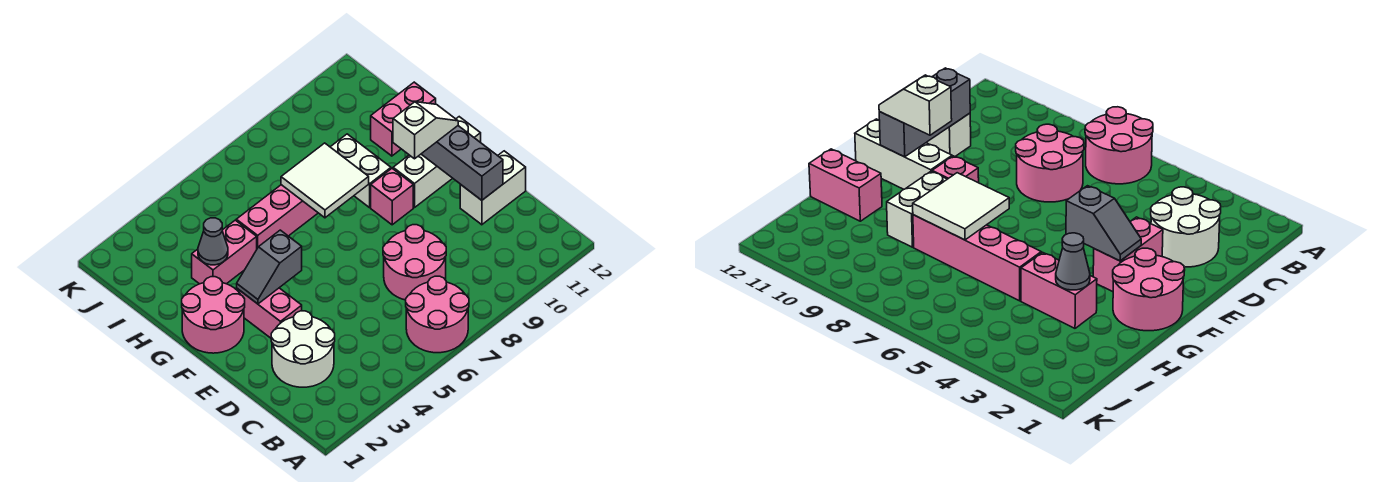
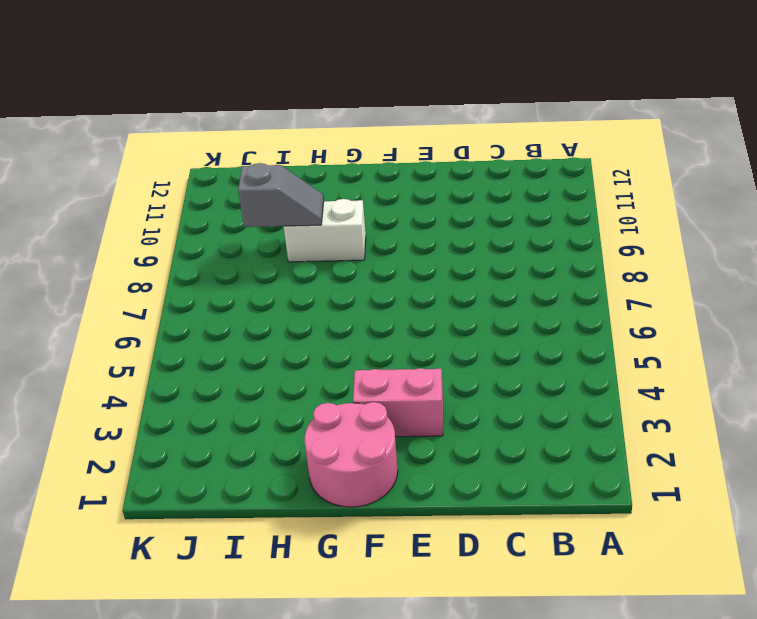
grey 1x2 slope [238,163,324,227] -> grey 1x2 slope turned to [237,230,302,304]
none -> pink 2x2 round brick [406,276,469,353]
none -> white 2x2 round brick [271,311,335,387]
none -> pink 2x2 round brick [383,225,446,300]

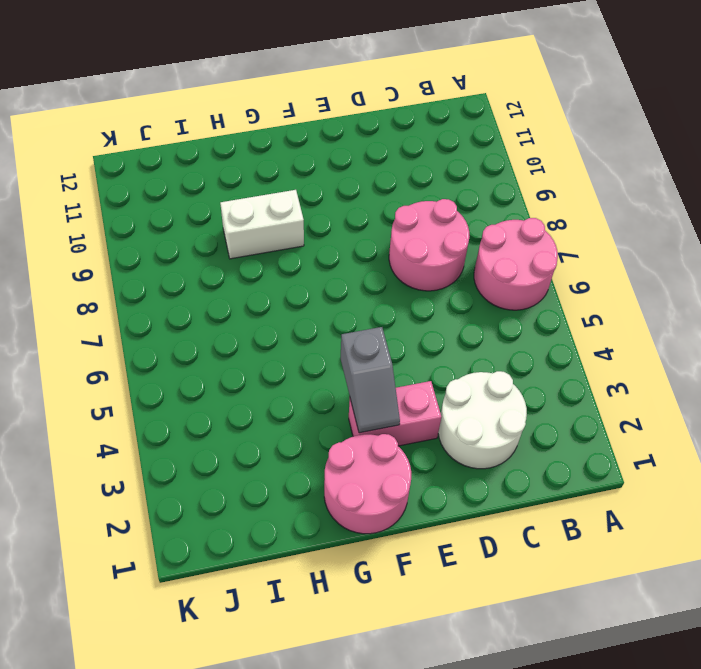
none -> white 1x2 brick [460,151,526,225]
none -> pink 1x1 brick [371,168,413,225]
none -> white 1x3 brick [393,117,481,208]

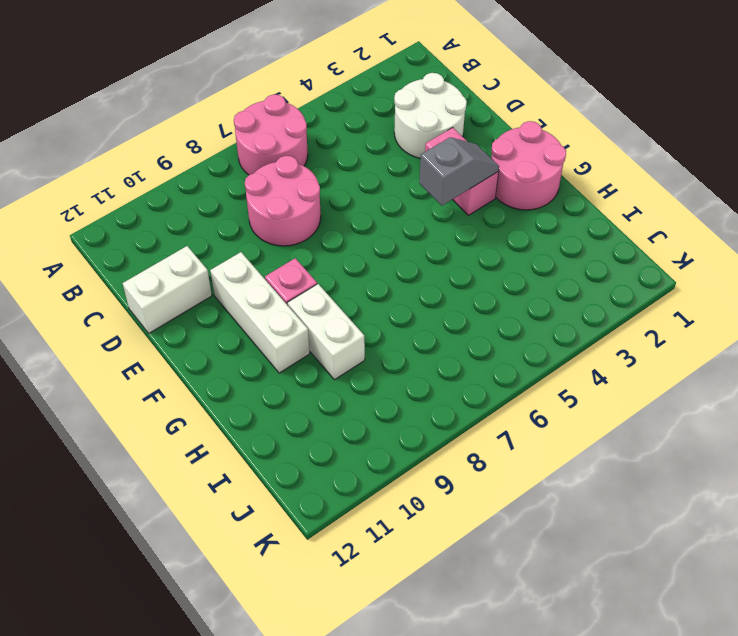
white 1x3 brick [210,252,310,373] -> white 1x3 brick turned to [393,117,481,208]
none -> pink 1x2 brick [192,220,257,284]
none -> pink 1x4 brick [236,185,318,248]
none -> pink 1x2 brick [371,82,436,156]

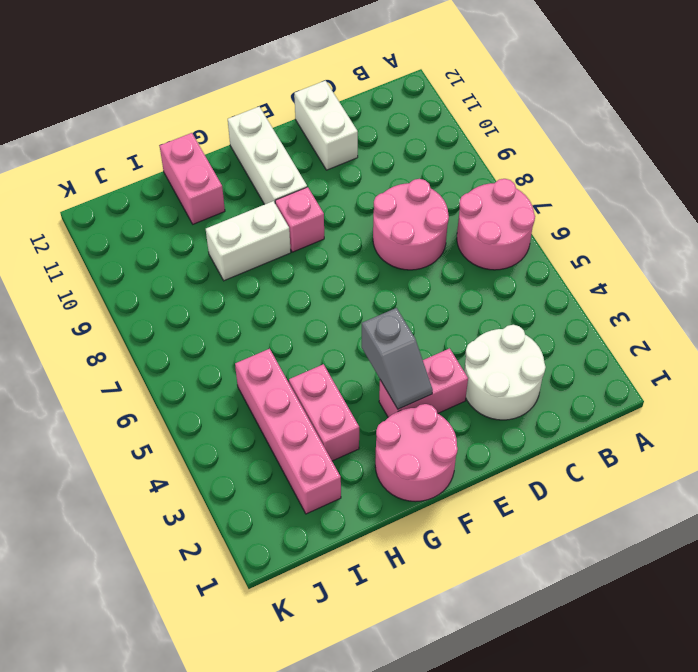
pink 1x4 brick [235,349,341,514] -> pink 1x4 brick moved to [236,185,318,248]
none -> grey 1x3 brick [422,126,503,200]
none -> white 2x2 tile [281,143,369,218]
none -> grey 1x1 cone [198,218,228,265]

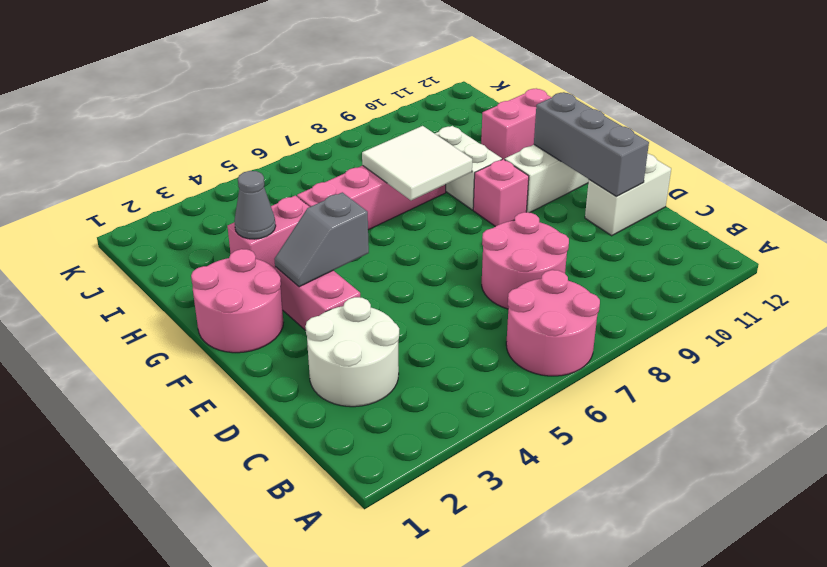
none -> white 1x2 slope [393,102,458,159]

